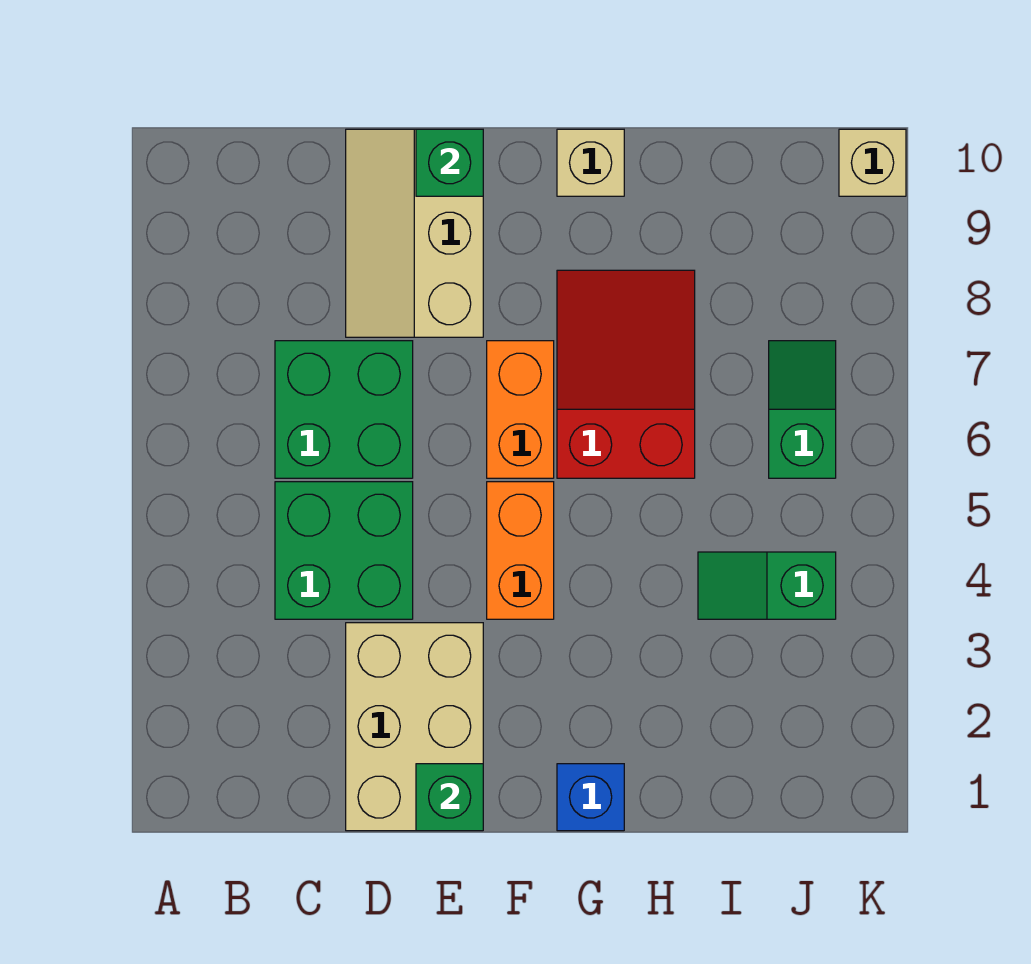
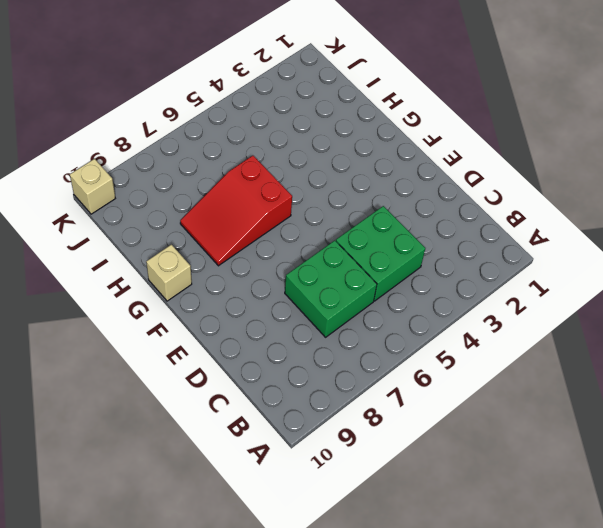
none -> tan 2x3 brick [346,623,483,831]
none -> tan 2x3 slope [346,129,483,337]
none -> orange 1x2 brick [487,482,554,619]

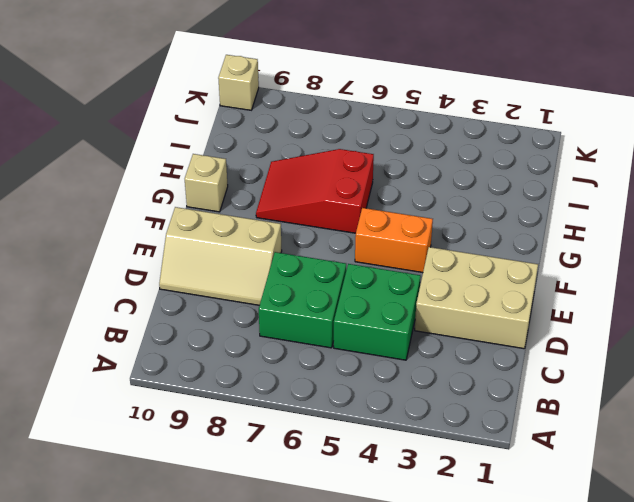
none -> orange 1x2 brick [487,341,554,478]
none -> blue 1x1 brick [557,764,624,831]
none -> green 1x2 slope [698,552,836,619]

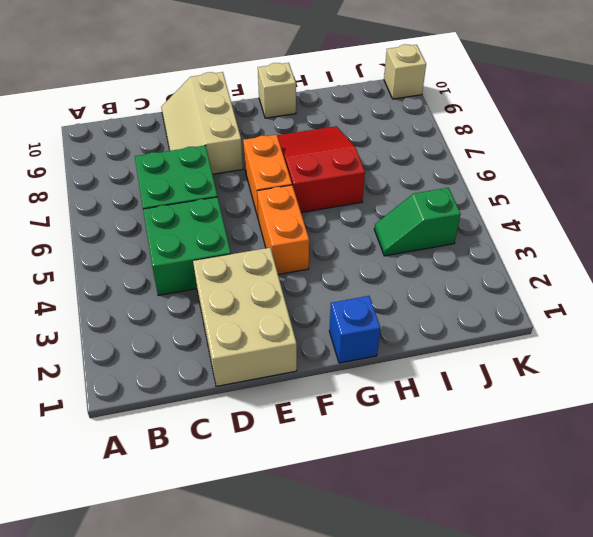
none -> green 1x2 slope [769,341,836,478]
none -> green 1x1 brick [416,764,483,831]
none -> green 1x1 brick [416,129,483,196]

